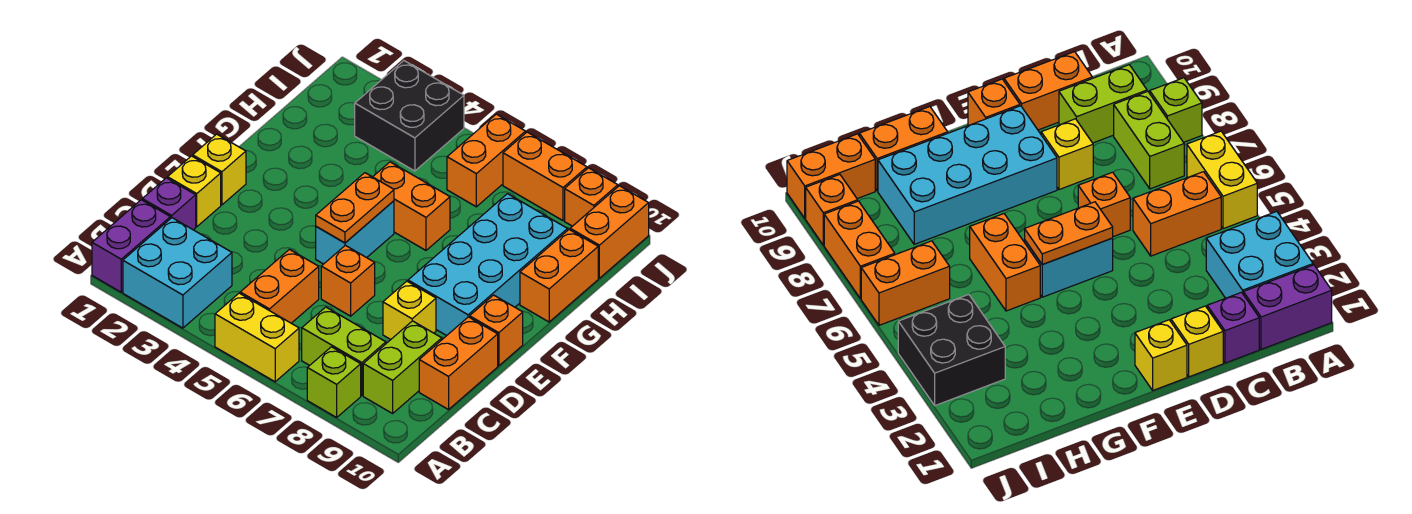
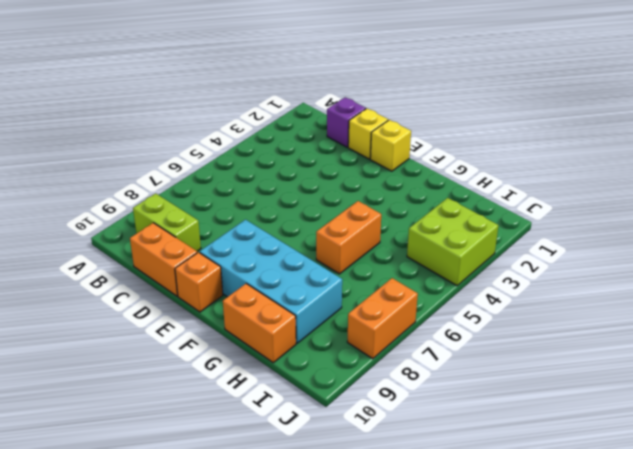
lime 2x2 brick [407,198,499,286] -> black 2x2 brick [355,61,464,171]
none -> purple 1x2 brick [92,200,170,292]
none -> cyan 2x2 brick [123,218,232,328]
none -> yellow 1x2 brick [215,293,299,382]

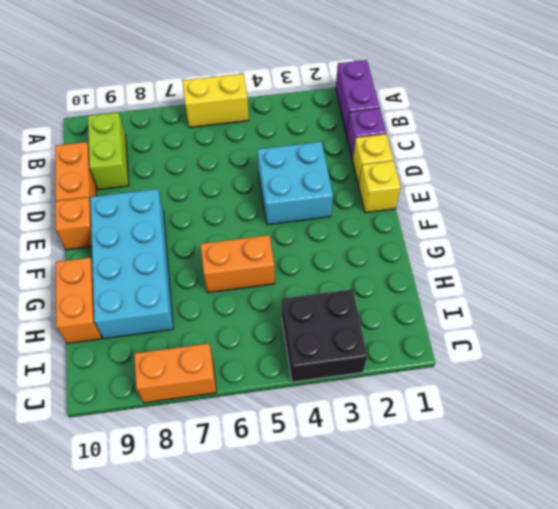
cyan 2x2 brick [257,142,333,225] -> cyan 2x2 brick moved to [123,218,232,328]
none -> lime 1x1 brick [307,347,361,417]
none -> orange 1x2 brick [240,249,319,323]
none -> lime 1x2 brick [302,307,386,396]

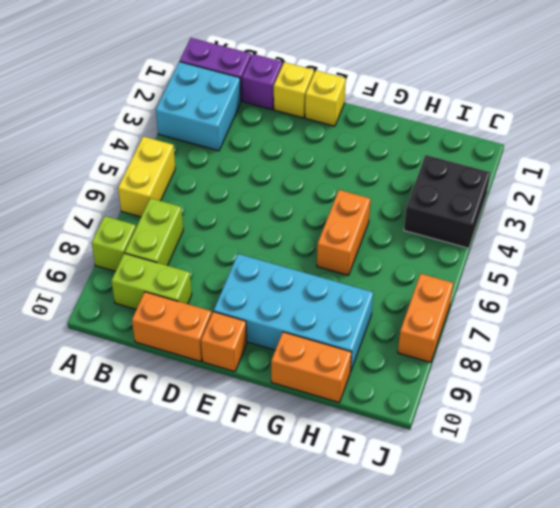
none -> orange 1x2 brick [240,249,319,323]
none -> orange 1x1 brick [321,245,375,316]
none -> yellow 1x1 brick [383,281,436,340]

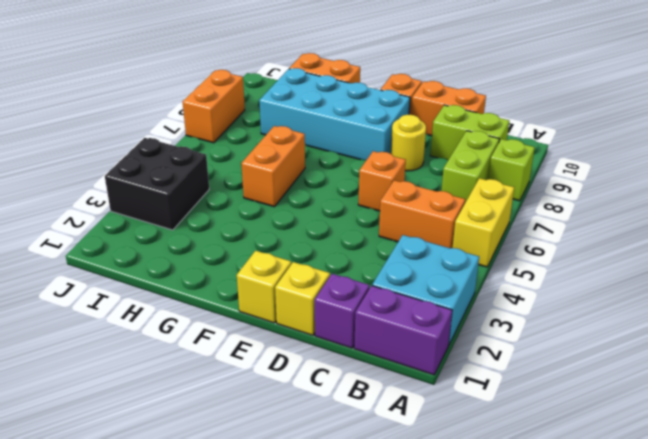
yellow 1x1 round brick [391,115,426,171] -> yellow 1x1 brick [383,281,436,340]
none -> cyan 1x2 brick [316,201,394,264]
none -> orange 1x2 brick [447,114,526,207]
none -> orange 1x2 brick [570,186,649,278]

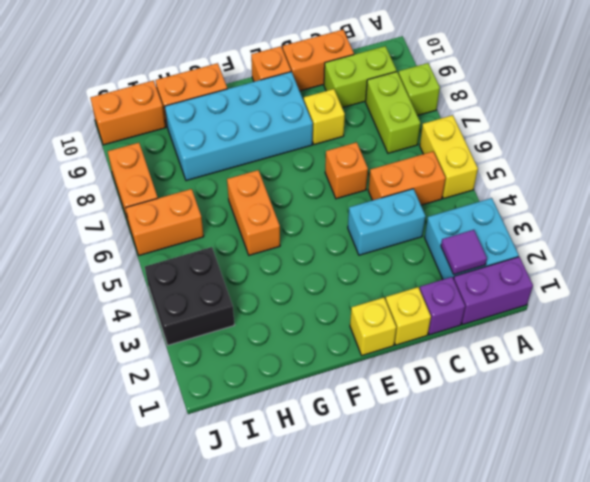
purple 1x1 tile [441,230,487,275] -> none
cyan 1x2 brick [348,189,426,255] -> cyan 1x2 brick moved to [316,201,394,264]
none -> orange 1x1 brick [565,168,618,226]
none -> orange 1x2 plate [316,173,394,243]

